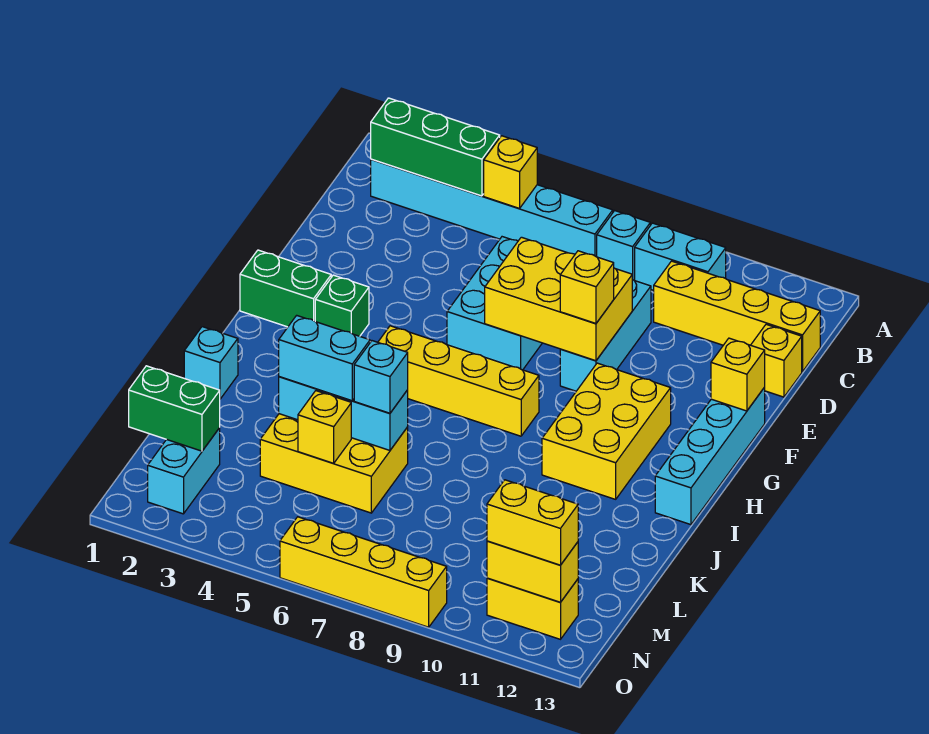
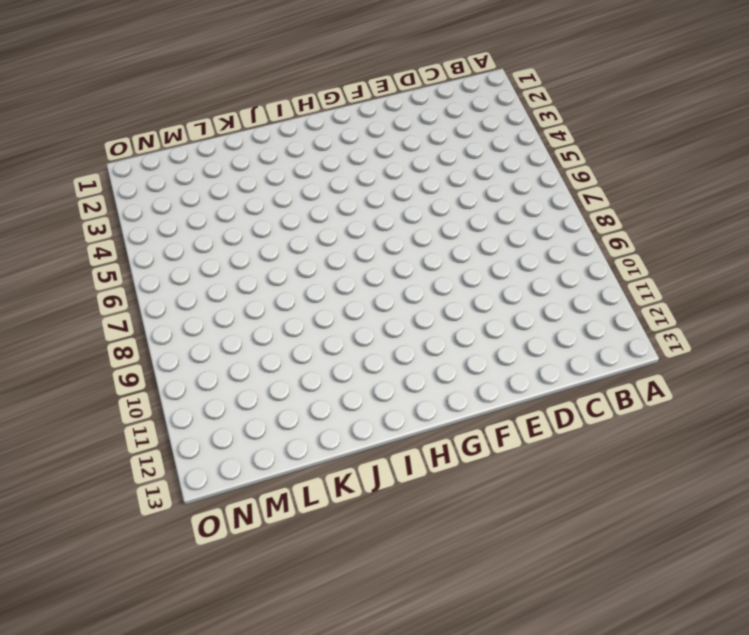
none -> cyan 1x6 brick [371,159,613,257]
none -> cyan 1x1 brick [597,211,650,281]
none -> cyan 1x2 brick [635,223,726,290]

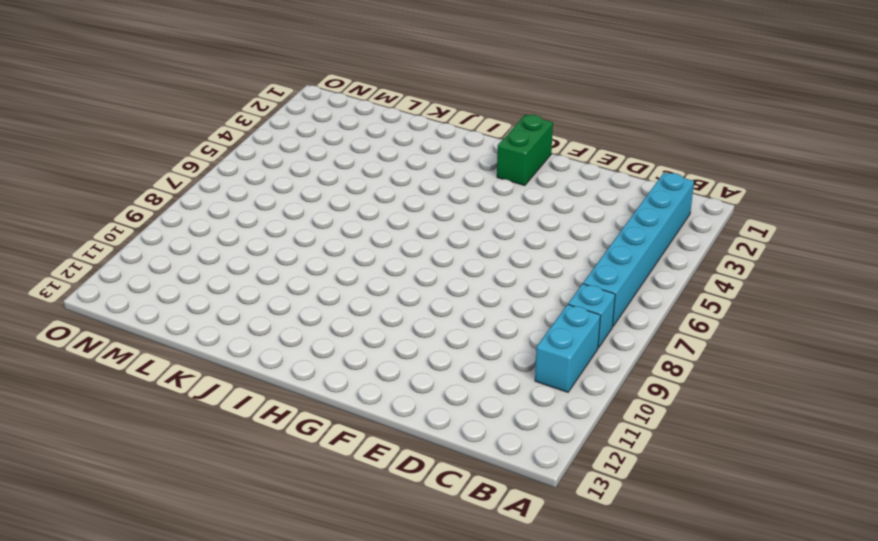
none -> yellow 1x4 brick [654,261,820,372]
none -> cyan 2x3 brick [447,237,542,370]
none -> cyan 1x3 brick [560,280,651,391]

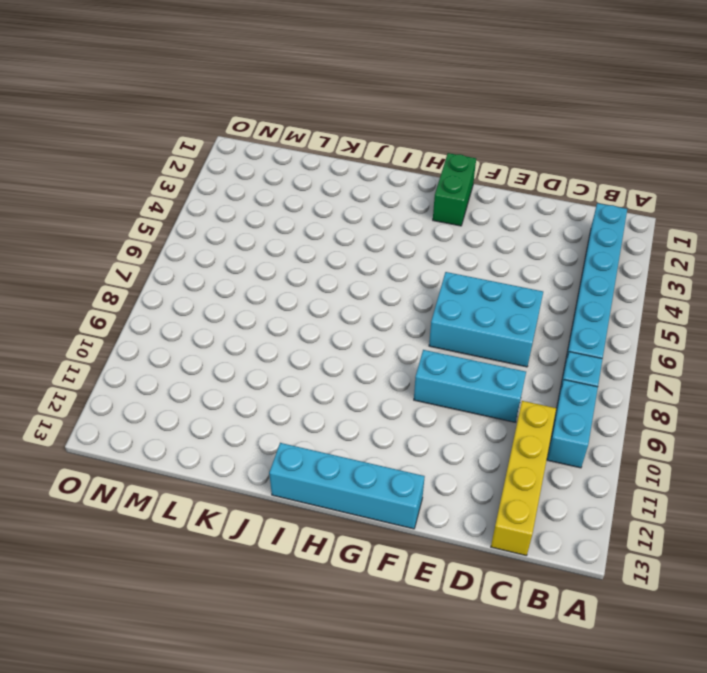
none -> yellow 1x1 brick [751,324,802,397]
none -> green 1x1 brick [315,275,369,336]
none -> yellow 2x3 brick [542,363,671,499]

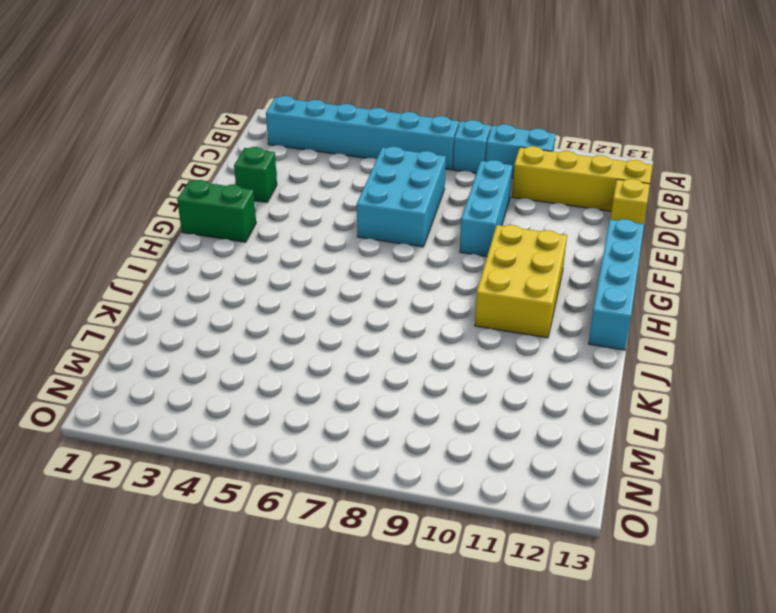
green 1x1 brick [234,147,277,202] -> green 1x1 brick moved to [315,275,369,336]
none -> yellow 1x4 brick [378,326,539,436]
none -> cyan 1x1 brick [184,327,238,399]
none -> yellow 2x3 brick [260,414,408,513]

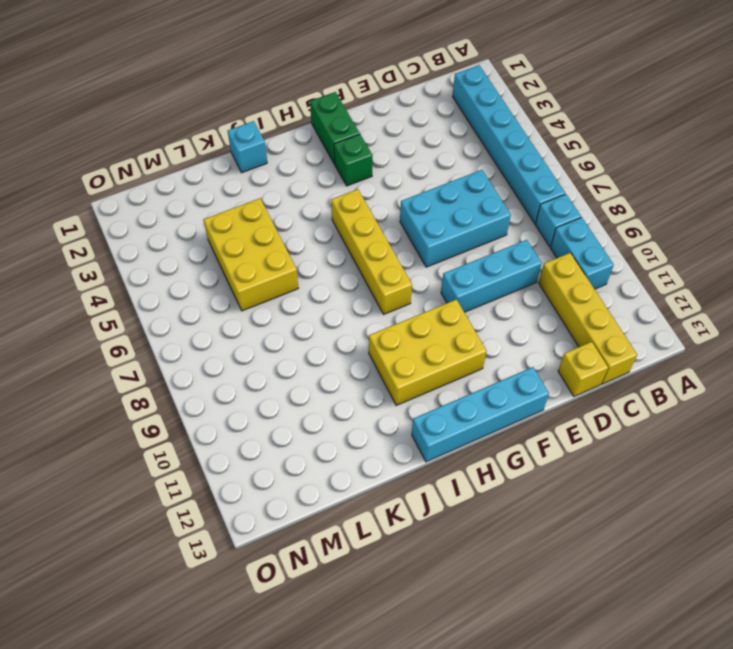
none -> cyan 1x2 brick [148,428,220,514]
none -> yellow 1x2 brick [487,578,578,639]
none -> yellow 1x4 brick [280,517,447,627]

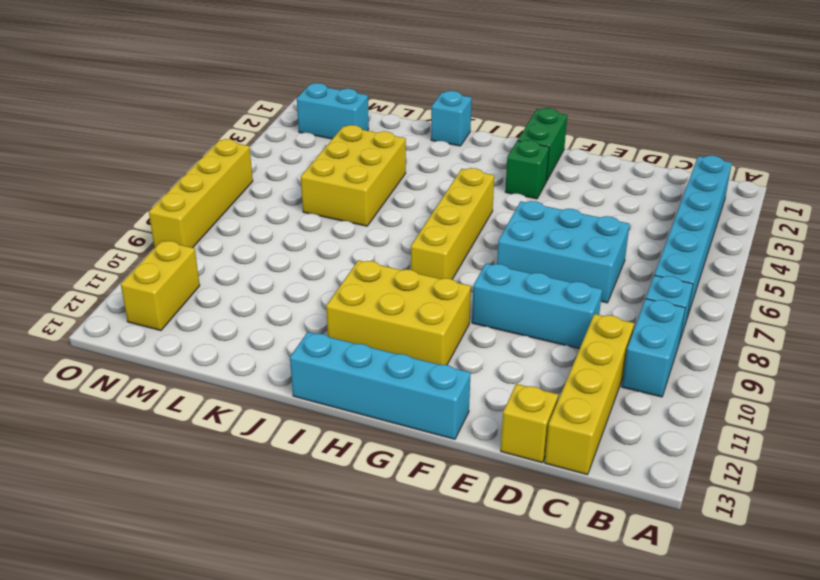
none -> green 1x3 brick [371,98,500,196]
none -> yellow 1x1 brick [484,136,537,208]
none -> yellow 2x3 brick [485,237,633,361]

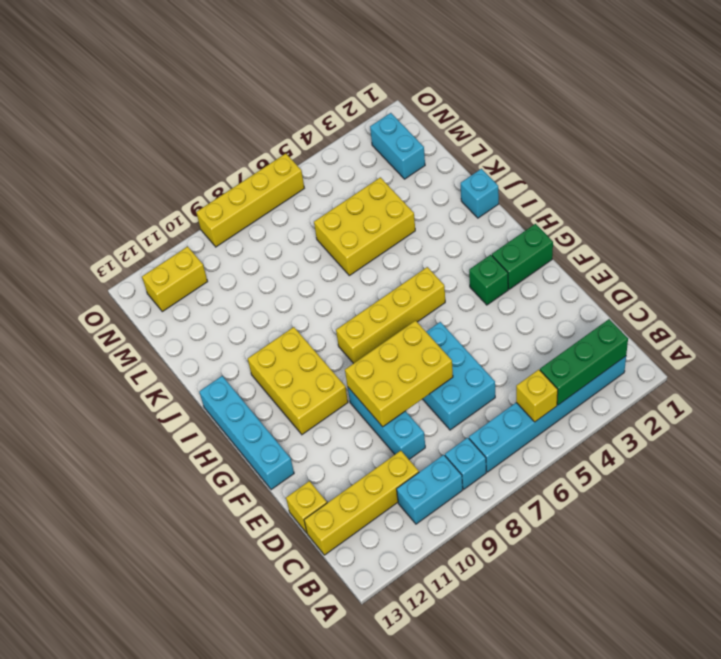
none -> yellow 1x1 brick [711,338,765,411]
none -> cyan 1x3 brick [279,377,408,450]
none -> yellow 1x1 brick [298,391,351,463]

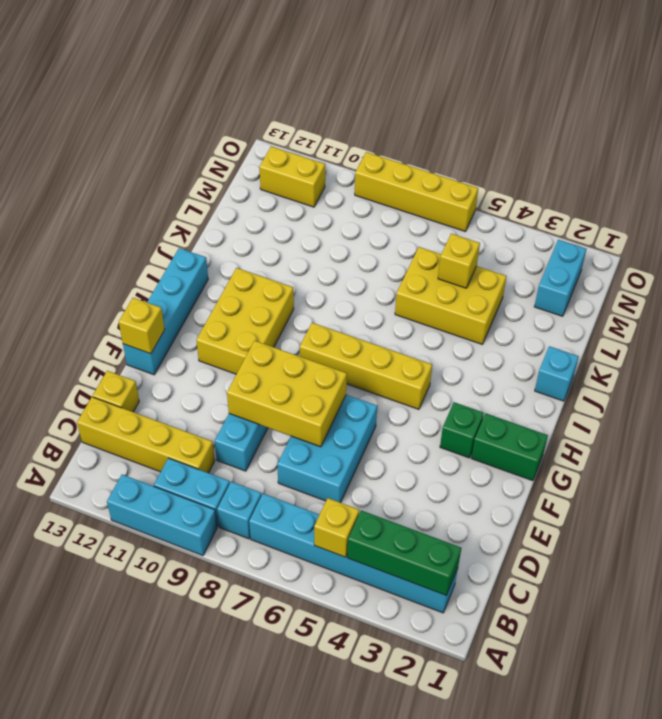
cyan 1x3 brick [107,475,217,556] -> cyan 1x3 brick moved to [279,377,408,450]
none -> green 1x2 brick [129,366,220,451]
none -> yellow 1x2 brick [487,541,578,602]
none -> yellow 1x1 brick [560,251,614,323]

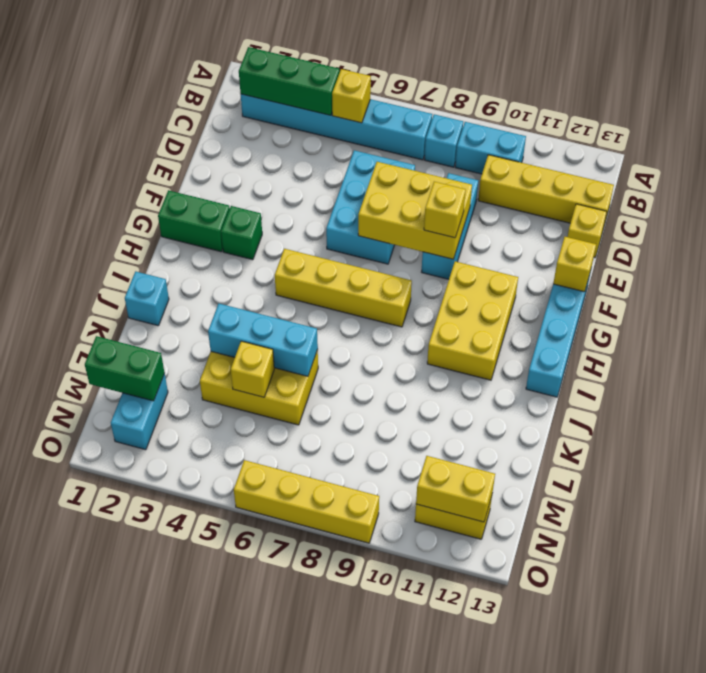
none -> cyan 1x2 brick [279,315,370,401]
none -> cyan 1x1 brick [354,341,408,413]
none -> yellow 1x2 brick [487,480,578,565]

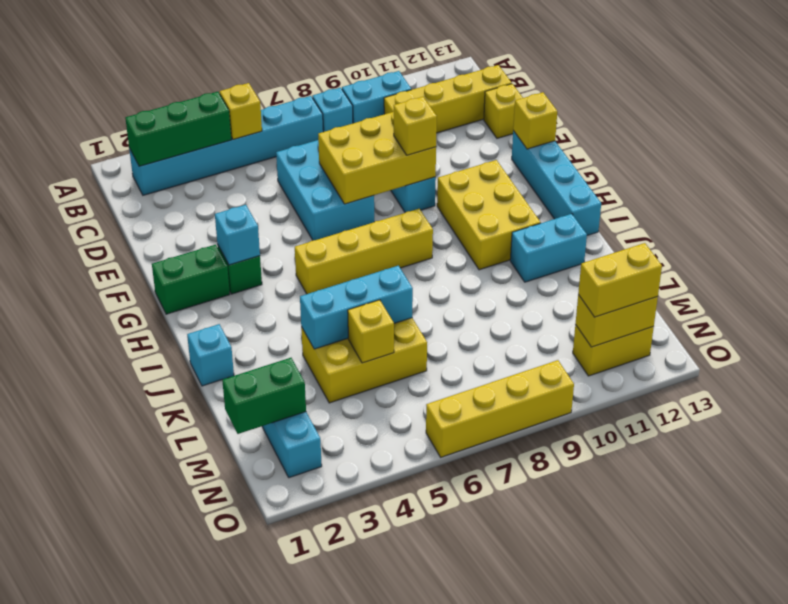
cyan 1x1 brick [215,205,260,265] -> cyan 1x1 brick moved to [354,341,408,413]
cyan 1x2 brick [510,214,587,282] -> cyan 1x2 brick moved to [279,315,370,401]

